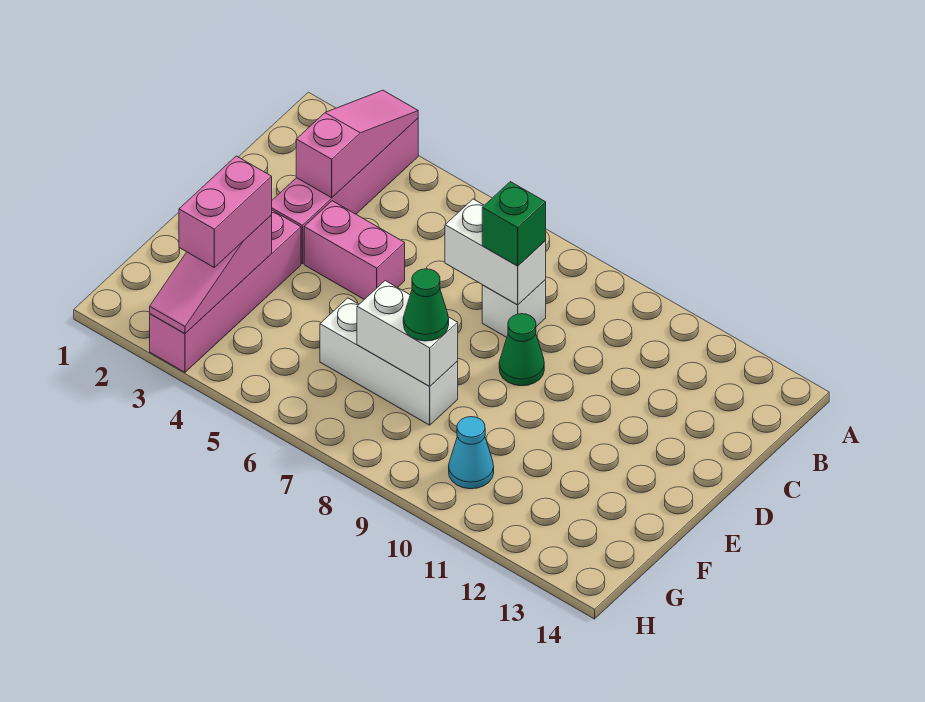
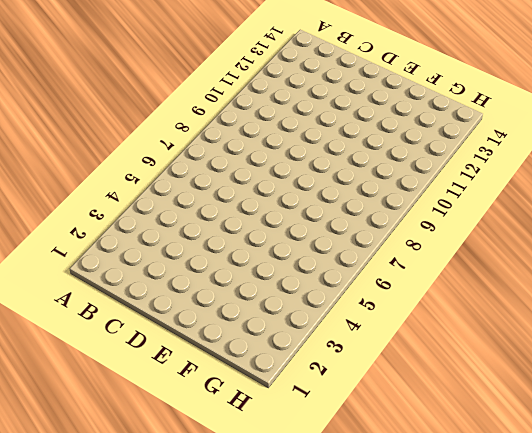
none -> pink 1x4 brick [272,118,418,264]
none -> white 1x1 brick [482,280,546,337]
none -> pink 1x2 brick [304,201,405,299]

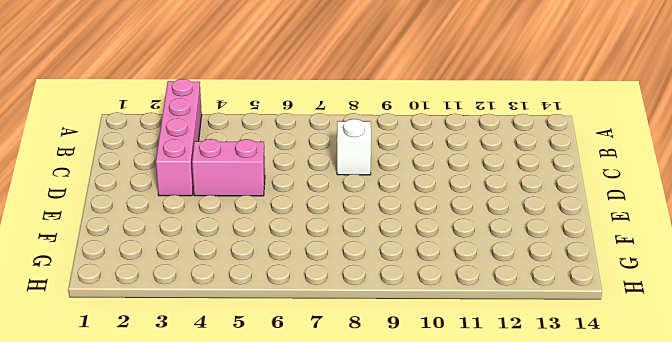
none -> green 1x1 cone [499,314,544,386]
none -> pink 1x4 brick [150,210,301,372]
none -> white 1x3 brick [320,298,458,425]

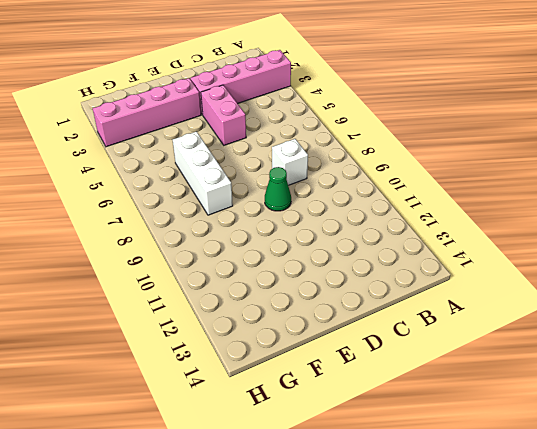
none -> cyan 1x1 cone [449,417,494,489]
none -> pink 1x3 slope [296,90,418,198]
none -> white 1x2 brick [445,199,546,305]

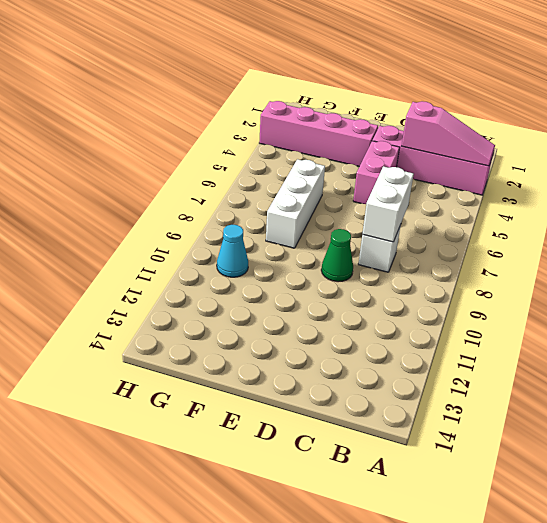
none -> pink 1x3 slope [150,215,272,333]
none -> white 1x2 brick [357,281,458,386]
none -> green 1x1 brick [482,182,546,266]

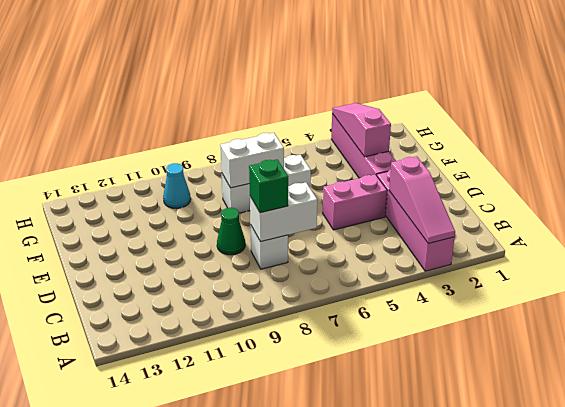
none -> pink 1x2 brick [179,156,272,267]
none -> green 1x1 cone [403,269,449,341]

